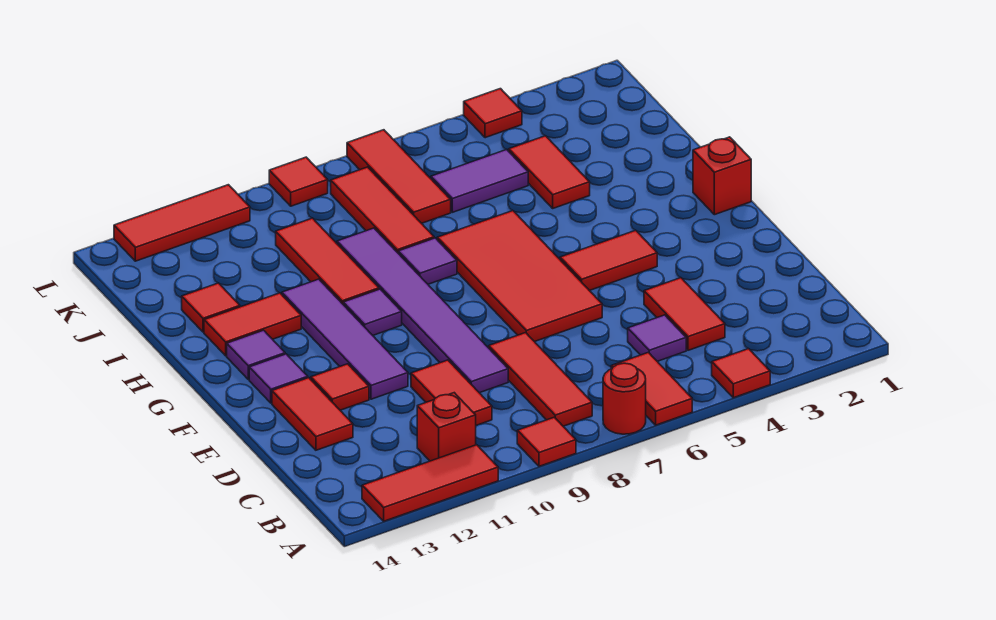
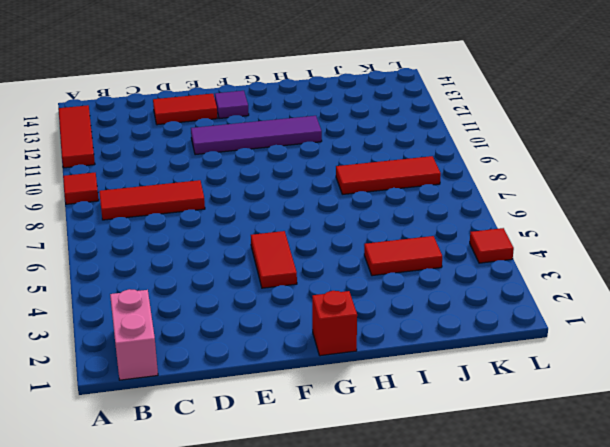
pink 1x2 brick [110,289,158,380] -> none
none -> red 1x1 tile [712,349,770,398]
none -> red 1x2 tile [611,352,692,425]
none -> red 1x1 round brick [603,363,646,434]
none -> red 1x1 brick [417,393,476,461]

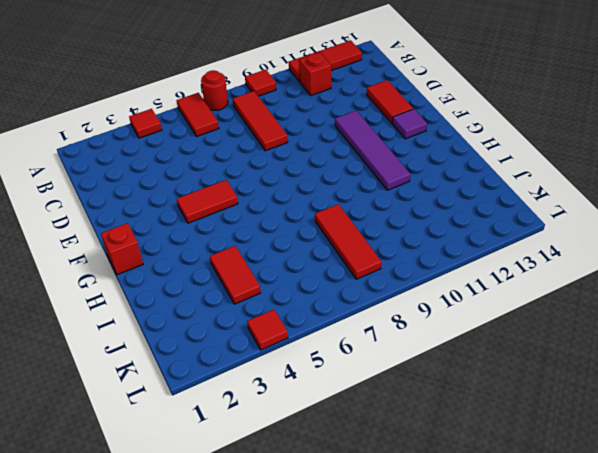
none -> red 1x2 tile [644,278,725,350]
none -> purple 1x1 tile [628,315,686,361]
none -> red 1x2 tile [411,360,492,425]
none -> purple 1x6 tile [337,228,508,393]

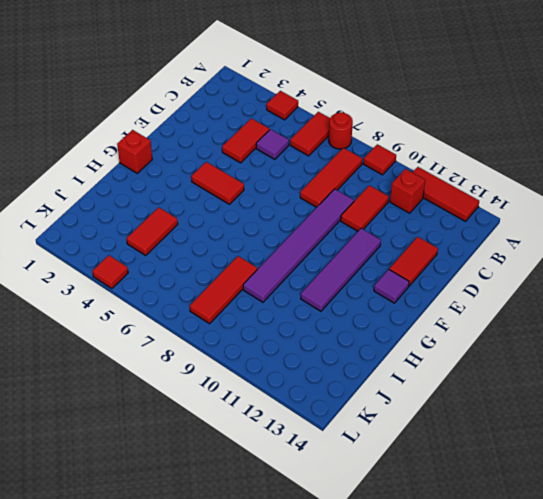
none -> red 2x4 tile [437,211,602,342]
none -> red 1x1 tile [311,364,369,410]
none -> purple 1x1 tile [343,289,402,335]
none -> purple 1x1 tile [227,330,285,379]

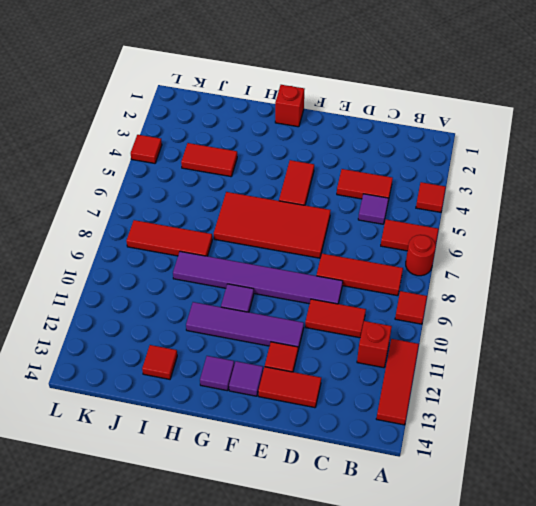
none -> purple 1x1 tile [398,238,457,284]
none -> red 1x3 tile [276,218,379,304]
none -> red 1x2 tile [204,293,301,356]
none -> purple 1x2 tile [431,150,528,212]

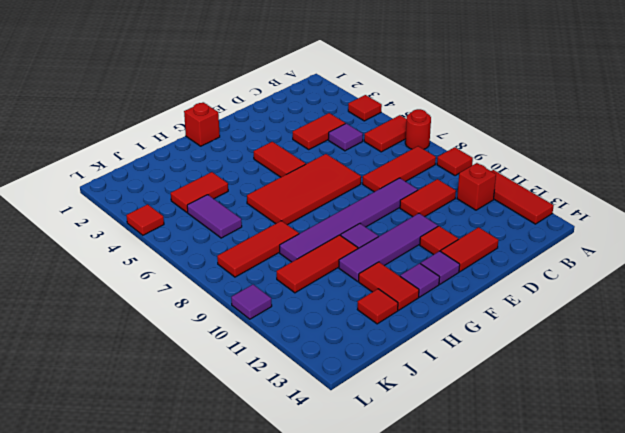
purple 1x1 tile [231,285,272,319] -> purple 1x1 tile moved to [398,238,457,284]
none -> red 1x3 tile [347,130,451,223]
none -> red 1x1 tile [269,157,328,206]
none -> red 1x3 tile [114,185,250,261]

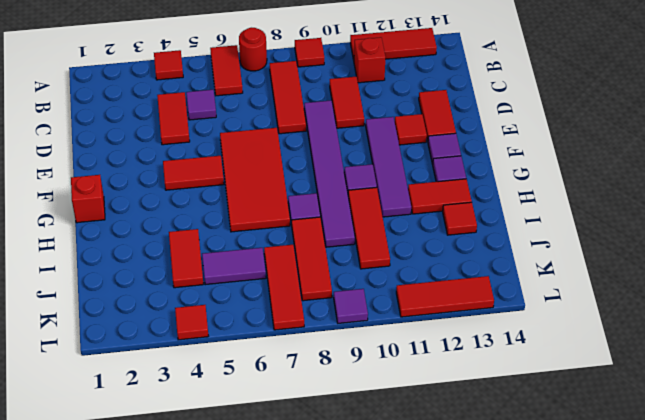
purple 1x1 tile [334,289,368,323] -> red 1x1 tile [269,157,328,206]

